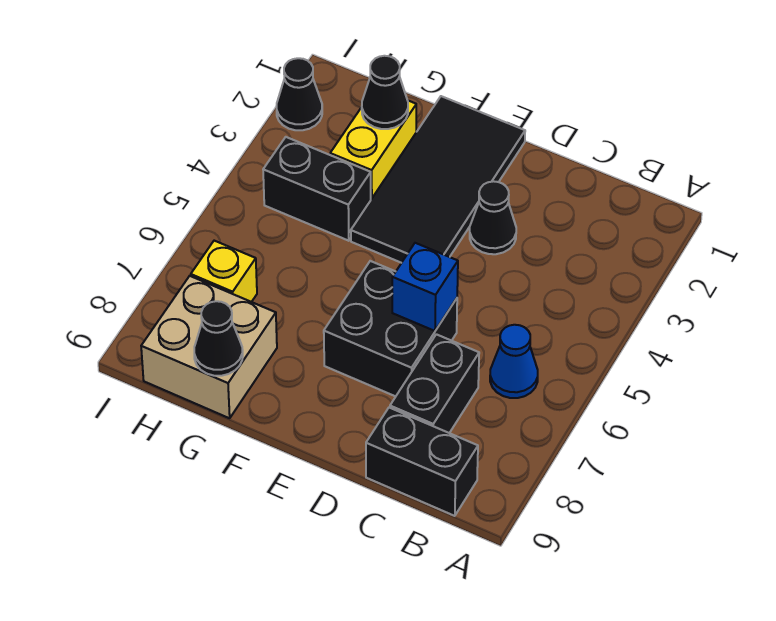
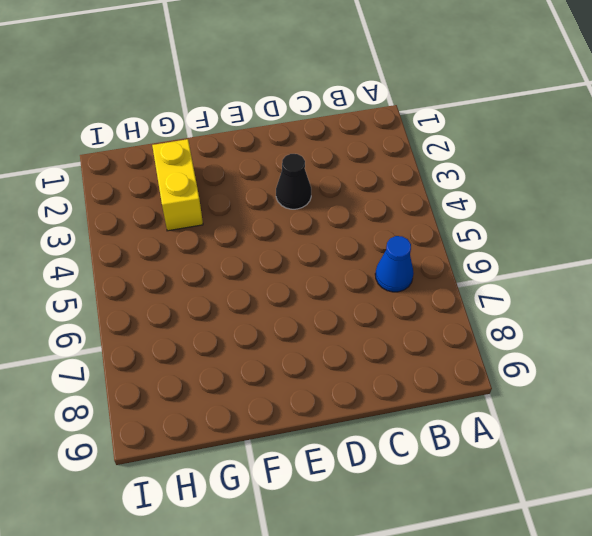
none -> black 1x2 brick [366,408,478,516]
none -> black 1x2 brick [390,334,479,433]
none -> black 2x2 brick [324,261,457,396]

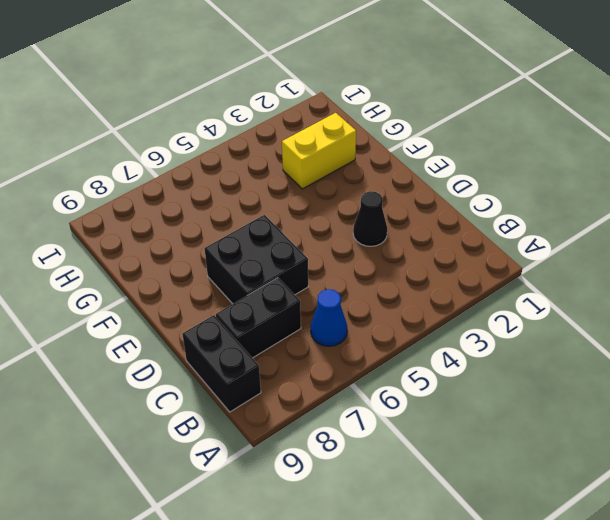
none -> black 2x4 tile [351,96,525,263]
none -> black 1x2 brick [263,137,371,241]
none -> tan 2x2 brick [141,276,277,418]

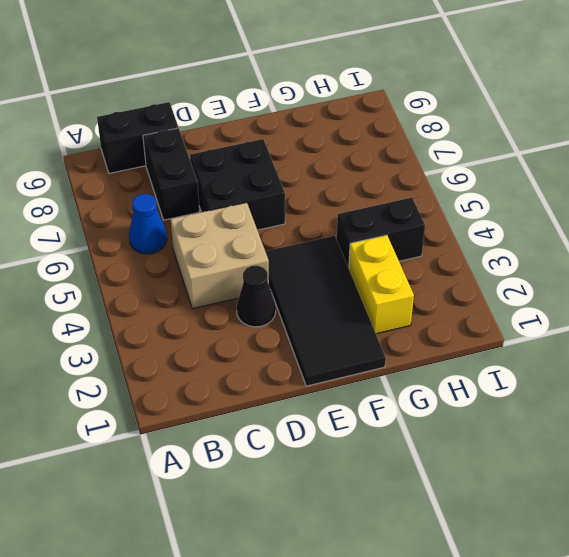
tan 2x2 brick [171,202,269,309] -> tan 2x2 brick moved to [141,276,277,418]
none -> yellow 1x1 brick [191,241,257,302]
none -> black 1x1 cone [277,58,322,130]
none -> blue 1x1 brick [392,243,458,331]

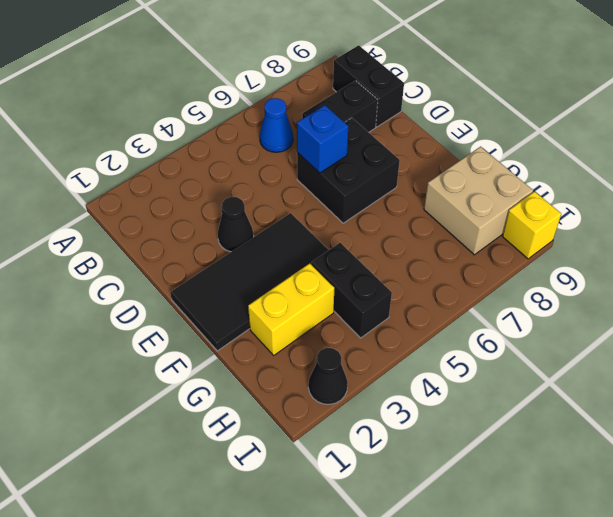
yellow 1x1 brick [502,191,561,259] -> yellow 1x1 brick moved to [191,241,257,302]
none -> black 1x1 cone [362,56,408,129]
none -> black 1x1 cone [194,301,243,376]

